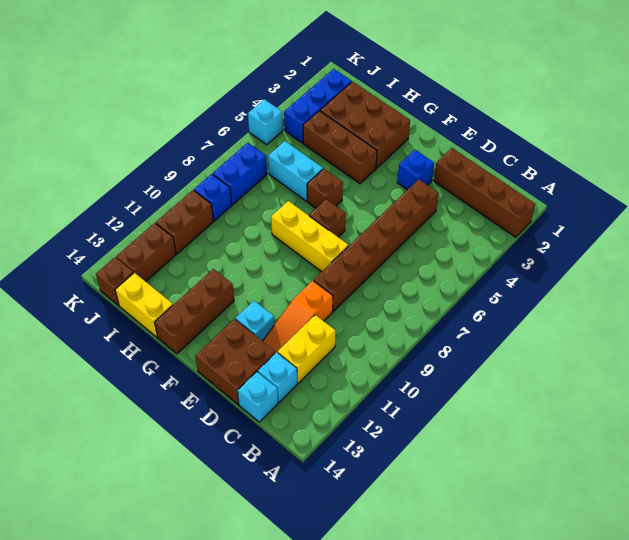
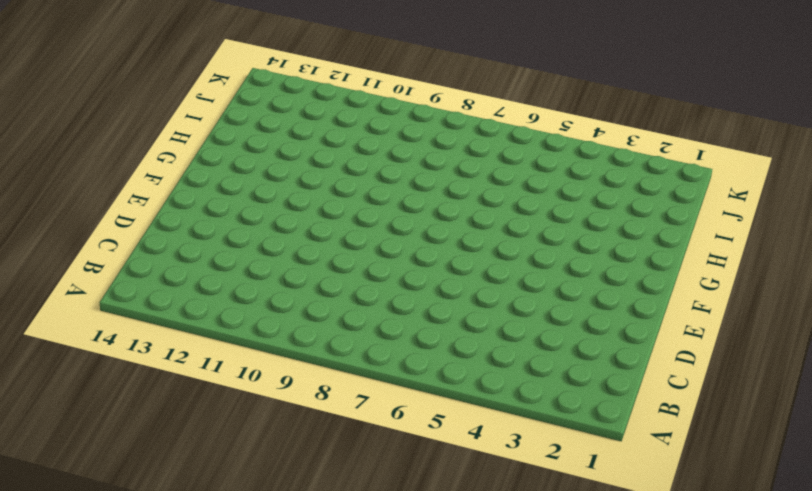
none -> brown 1x4 brick [434,148,535,237]
none -> yellow 1x2 brick [278,315,336,383]
none -> cyan 1x1 brick [258,352,298,402]

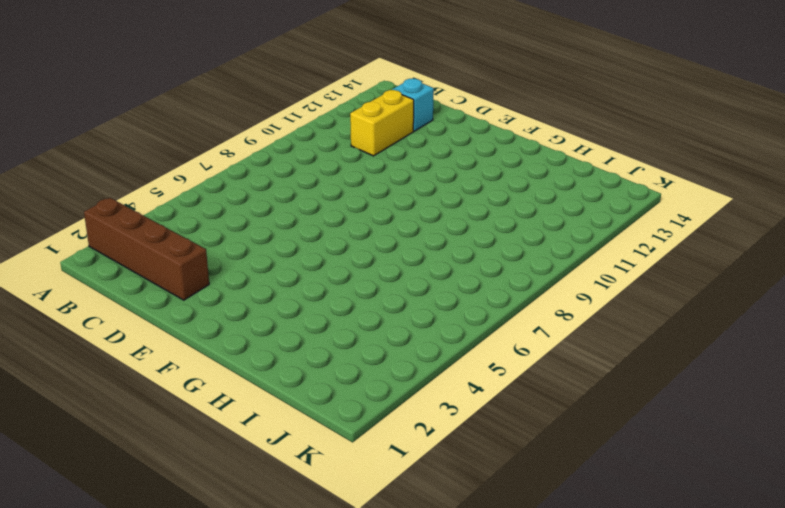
none -> cyan 1x1 brick [238,372,278,422]
none -> brown 1x6 brick [314,180,439,311]
none -> orange 1x3 slope [263,281,333,353]

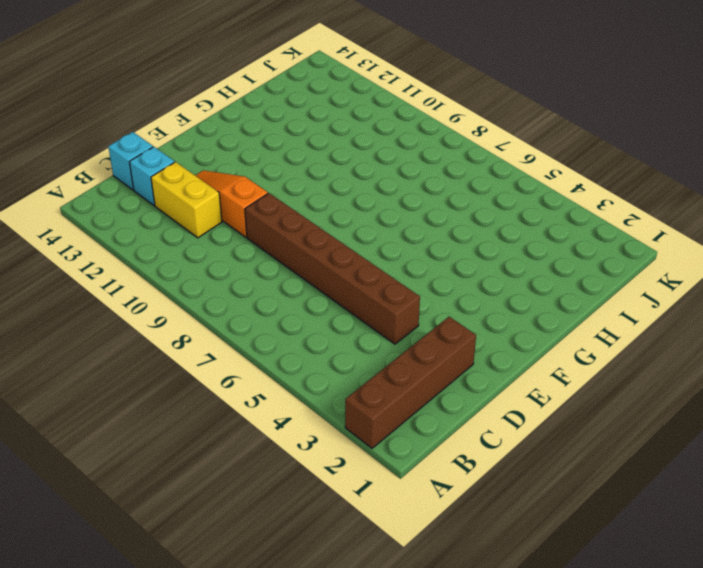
none -> brown 2x2 brick [195,319,276,405]
none -> blue 1x1 brick [397,150,434,190]
none -> yellow 1x3 brick [271,201,348,272]

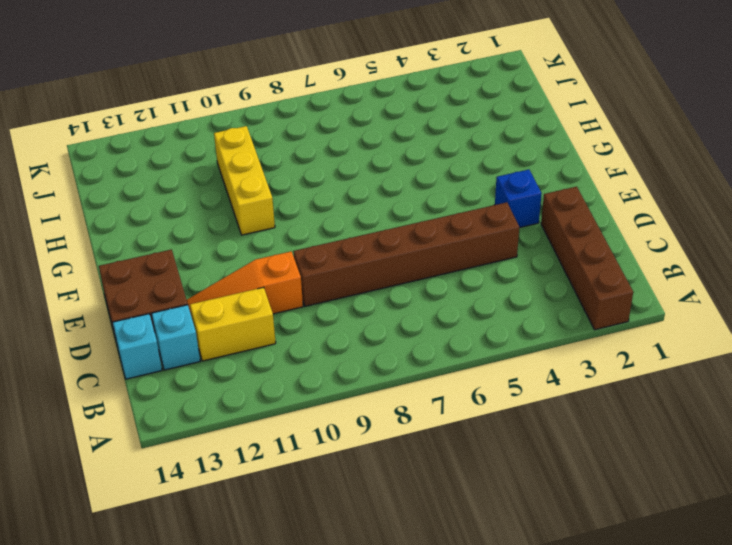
yellow 1x3 brick [214,126,275,235] -> yellow 1x3 brick moved to [271,201,348,272]
none -> cyan 1x1 brick [236,301,274,341]
none -> brown 1x1 brick [309,199,346,237]
none -> brown 2x3 brick [320,82,410,168]

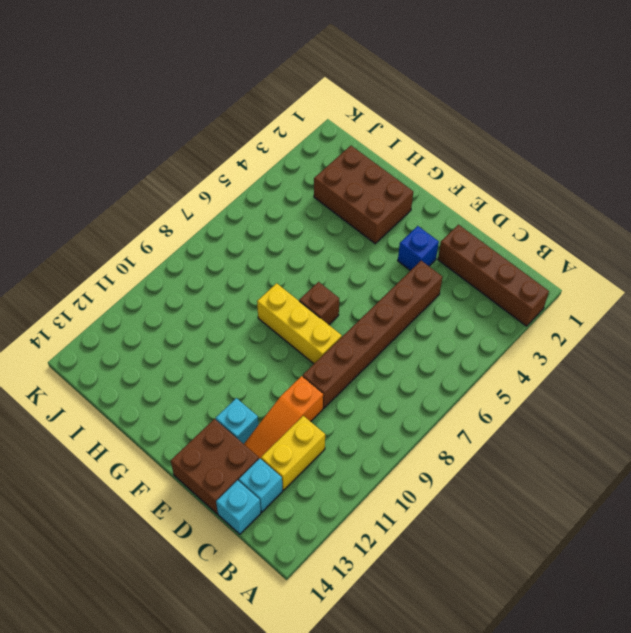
none -> brown 1x3 brick [303,111,377,184]
none -> brown 1x1 brick [307,169,343,208]
none -> brown 1x3 brick [155,269,234,354]

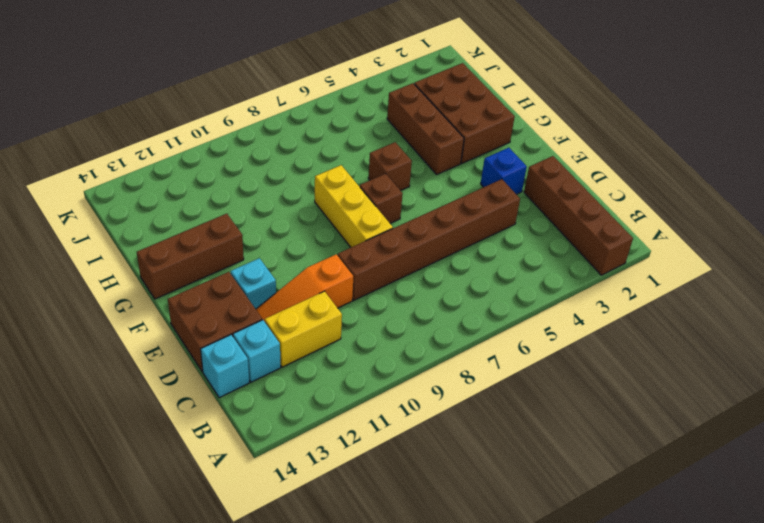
none -> cyan 1x2 brick [268,141,323,201]
none -> yellow 1x2 brick [115,273,173,338]
none -> blue 1x3 brick [284,69,352,143]

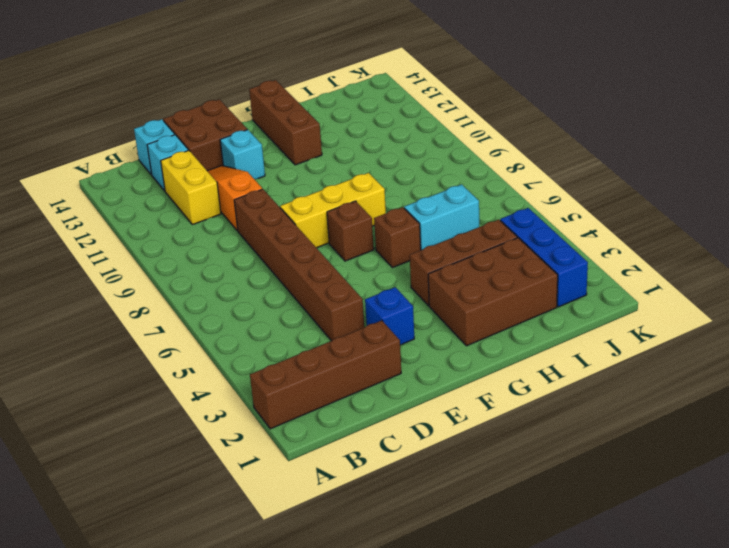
none -> yellow 1x2 brick [115,273,173,338]
none -> blue 1x2 brick [213,143,267,205]
none -> blue 1x1 brick [194,174,232,221]

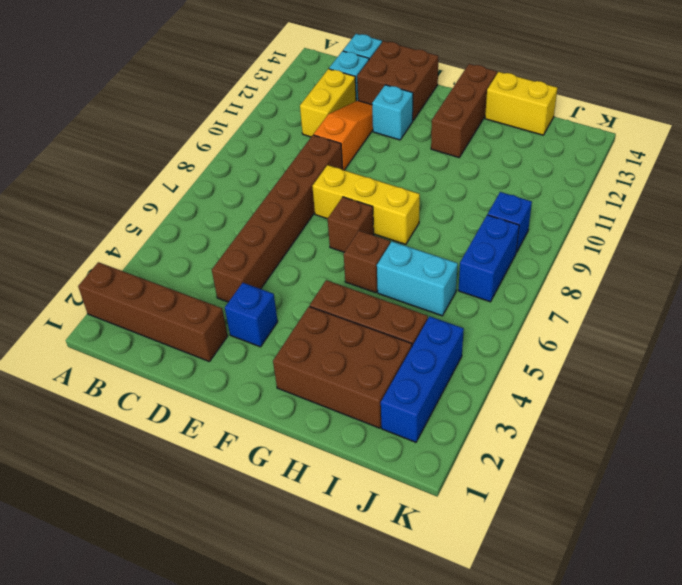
none -> brown 1x2 brick [156,190,213,254]
none -> brown 1x2 brick [116,223,176,282]
none -> brown 1x1 brick [96,257,134,306]

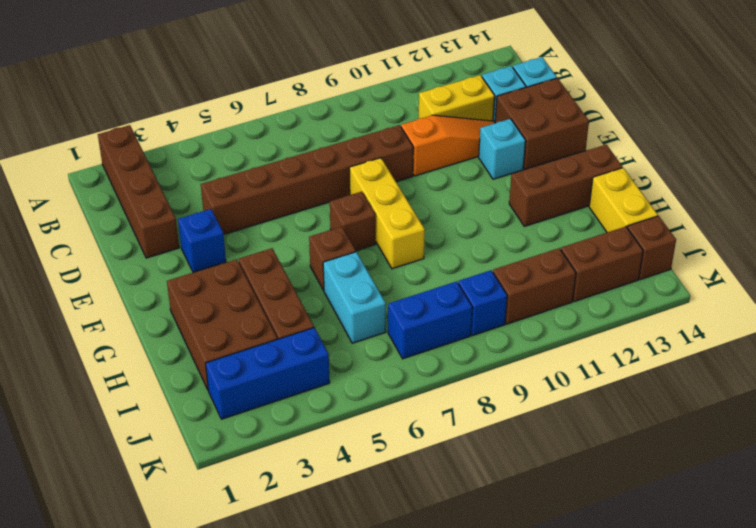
none -> cyan 1x1 brick [248,99,283,145]

